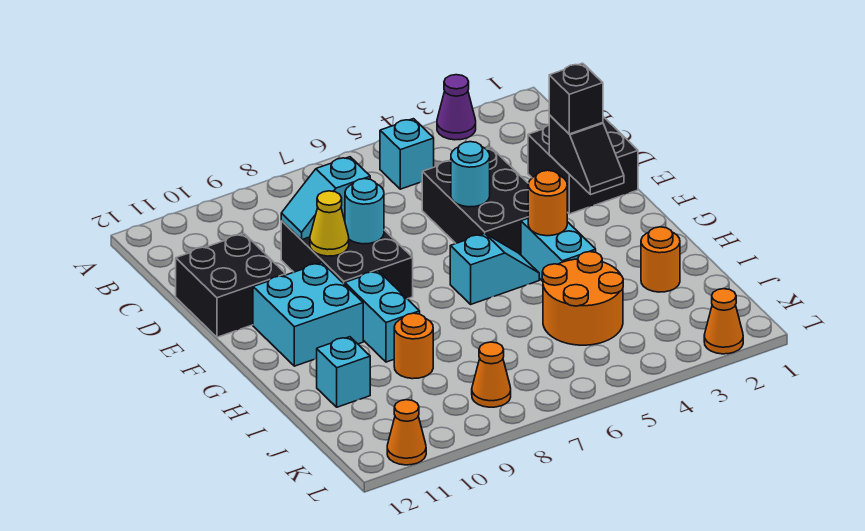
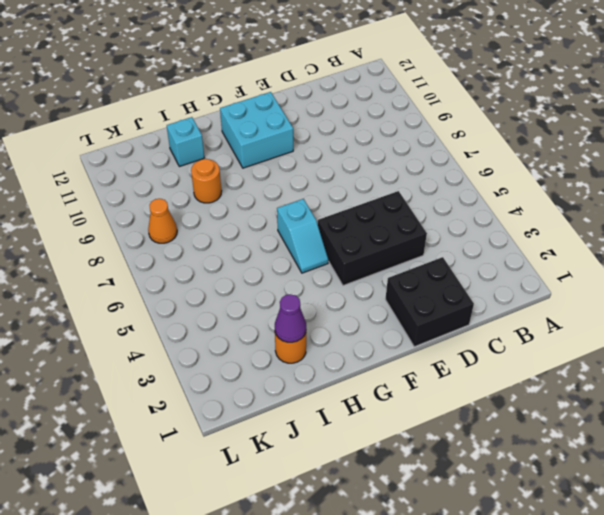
purple 1x1 cone [275,294,306,342] -> purple 1x1 cone moved to [437,75,476,140]
none -> cyan 1x1 brick [380,119,434,189]
none -> black 2x3 brick [281,221,413,299]
none -> black 2x2 brick [176,234,286,337]

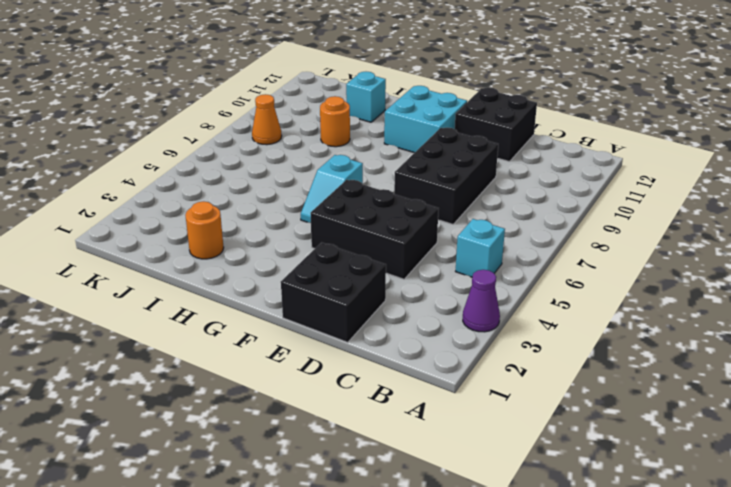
black 2x3 brick [394,128,498,224] -> black 2x3 brick turned to [281,221,413,299]
none -> cyan 1x2 brick [521,218,596,281]
none -> cyan 1x2 brick [345,271,420,362]
none -> orange 2x2 round brick [542,252,623,345]

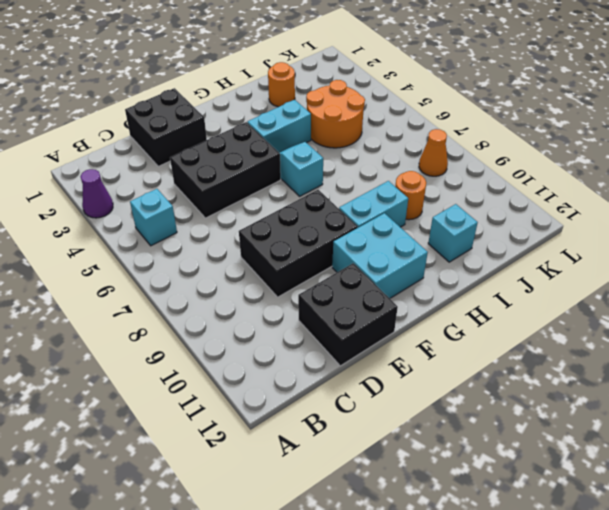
none -> orange 1x1 cone [704,289,743,354]
none -> orange 1x1 cone [387,400,426,465]
none -> cyan 1x2 slope [281,157,370,240]

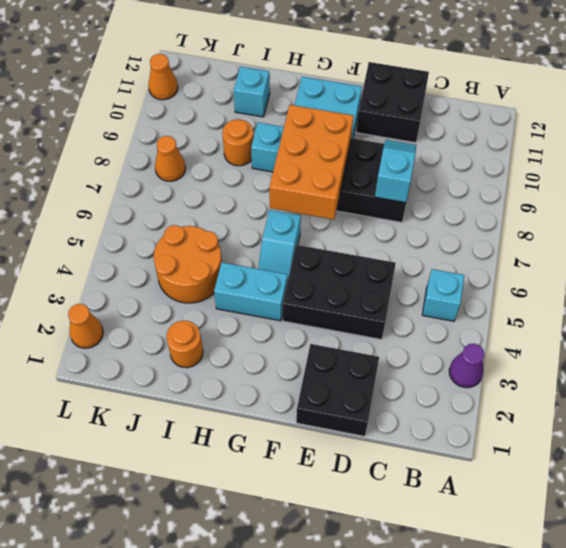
orange 2x3 brick [269,105,354,219] -> none
none -> black 1x2 slope [549,115,624,195]
none -> cyan 1x1 round brick [451,142,490,207]
none -> cyan 1x1 round brick [345,179,384,244]

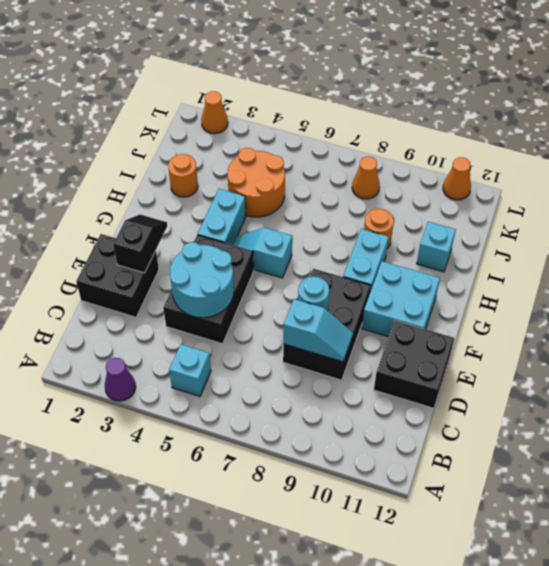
cyan 2x2 round brick [170,242,234,318] -> cyan 1x1 round brick [451,142,490,207]
none -> yellow 1x1 cone [310,191,349,256]
none -> orange 1x1 round brick [528,170,567,236]
none -> black 1x1 brick [549,63,603,134]

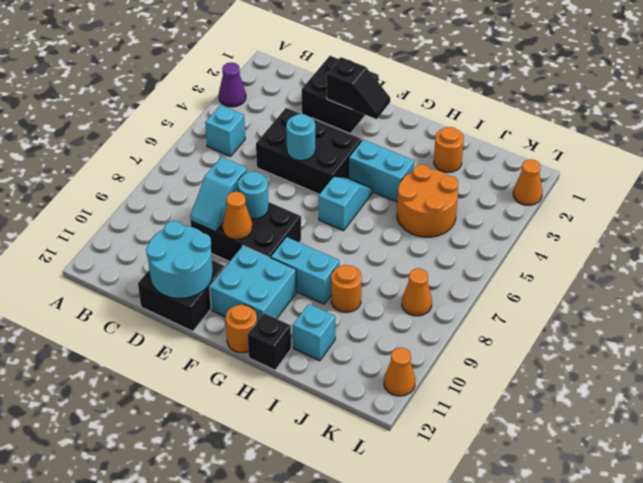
cyan 2x2 round brick [146,221,213,298] -> none
orange 1x1 cone [222,192,252,239] -> yellow 1x1 cone [310,191,349,256]
orange 1x1 round brick [226,305,257,353] -> orange 1x1 round brick moved to [528,170,567,236]
black 1x1 brick [248,313,291,370] -> black 1x1 brick moved to [549,63,603,134]

